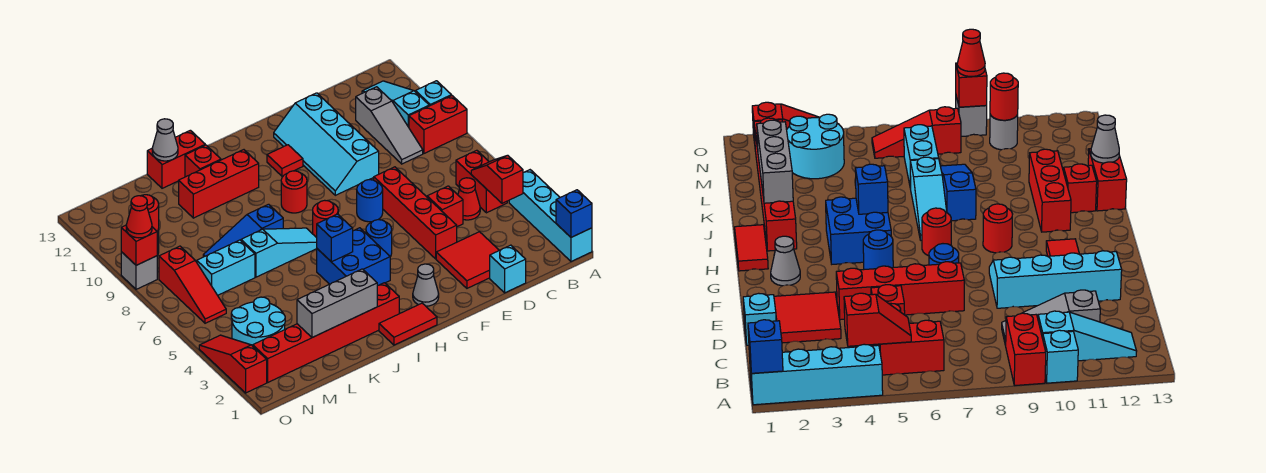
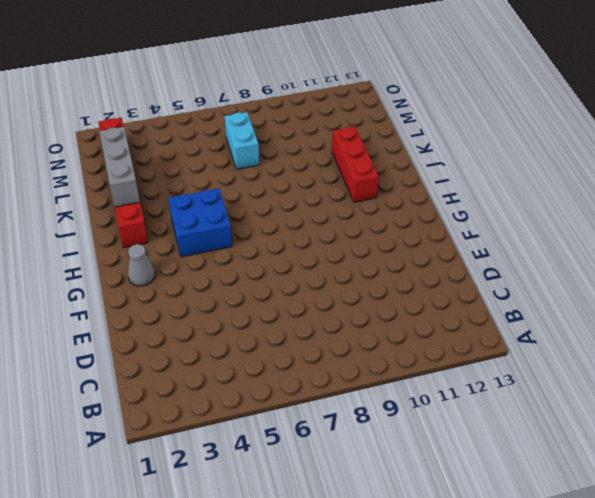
none -> cyan 1x4 brick [509,170,592,261]
none -> red 1x2 brick [409,96,467,153]
none -> cyan 1x1 brick [415,81,451,106]
none -> red 1x2 brick [456,150,507,213]

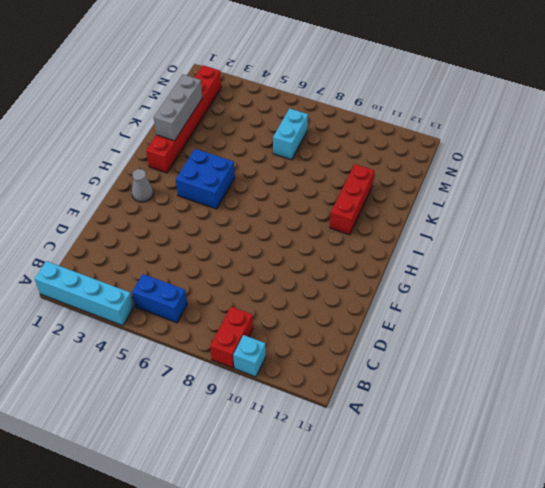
blue 1x2 brick [132,274,187,323] -> red 1x2 brick [456,150,507,213]
none -> cyan 1x3 slope [362,81,429,127]
none -> red 1x1 cone [458,178,480,220]
none -> grey 1x3 slope [356,87,423,164]
none -> cyan 1x1 brick [490,245,526,293]

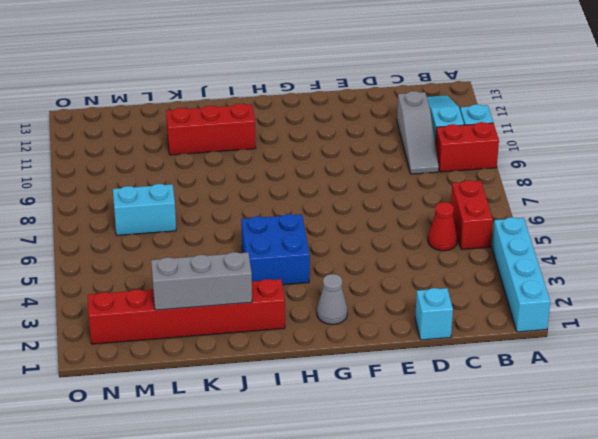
none -> red 2x2 tile [436,232,499,288]
none -> red 1x1 brick [427,186,463,227]
none -> red 1x4 brick [374,167,457,259]
none -> cyan 2x4 slope [274,93,379,195]

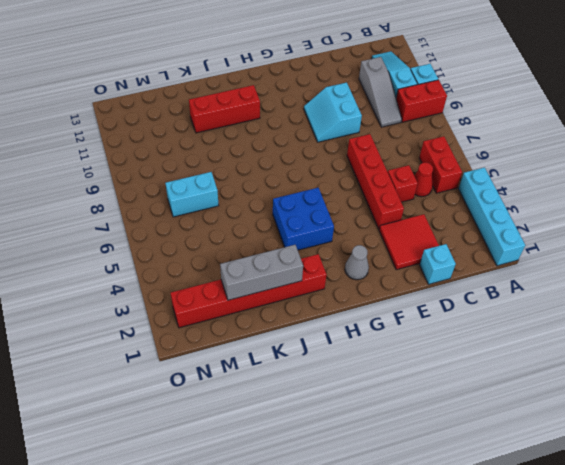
cyan 2x2 slope [304,82,362,142] -> cyan 2x4 slope [274,93,379,195]
none -> blue 1x1 round brick [357,180,383,222]
none -> blue 1x1 round brick [366,220,392,257]
none -> red 1x1 tile [267,145,303,176]
none -> red 1x2 tile [379,303,437,345]

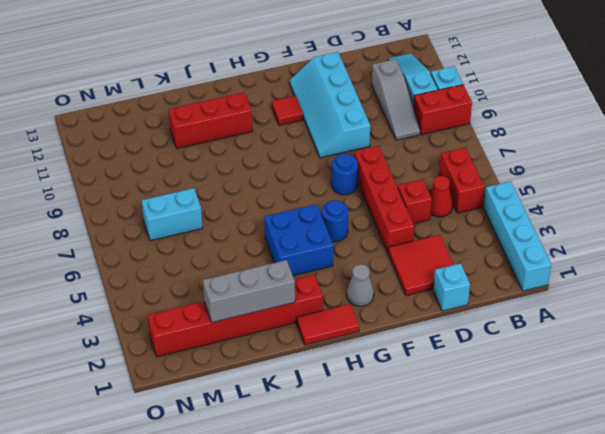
none -> red 1x1 round brick [313,200,338,238]
none -> red 1x1 round brick [281,171,307,213]
none -> cyan 1x3 slope [241,228,317,277]
none -> blue 1x3 slope [203,204,283,257]

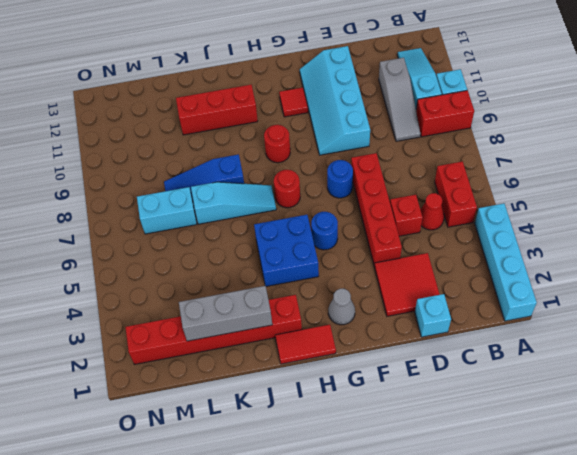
none -> red 1x1 brick [185,145,221,177]
none -> red 1x2 brick [147,130,205,188]
none -> cyan 2x2 round brick [231,297,285,346]
none -> red 1x3 slope [159,246,226,323]

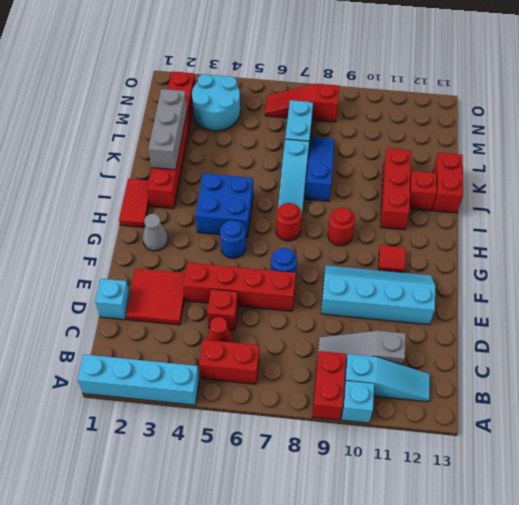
none -> grey 1x1 round brick [990,115,1018,150]
none -> red 1x3 slope [199,335,267,393]
none -> grey 1x1 brick [121,252,157,289]
none -> blue 1x1 brick [556,190,592,237]

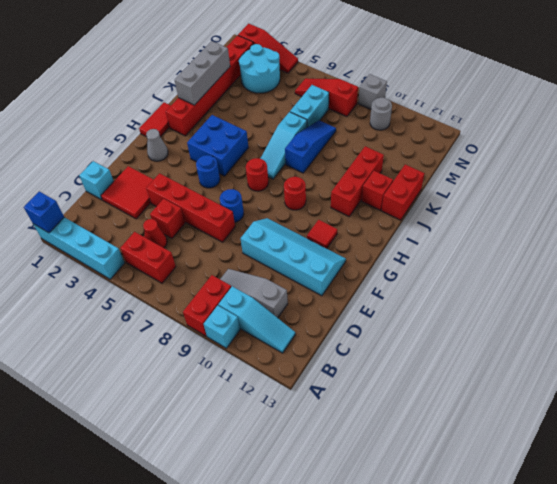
none -> red 1x2 slope [471,155,523,203]
none -> blue 1x1 brick [317,214,353,262]
none -> grey 1x1 cone [152,119,178,161]
none -> red 1x1 round brick [141,195,159,232]

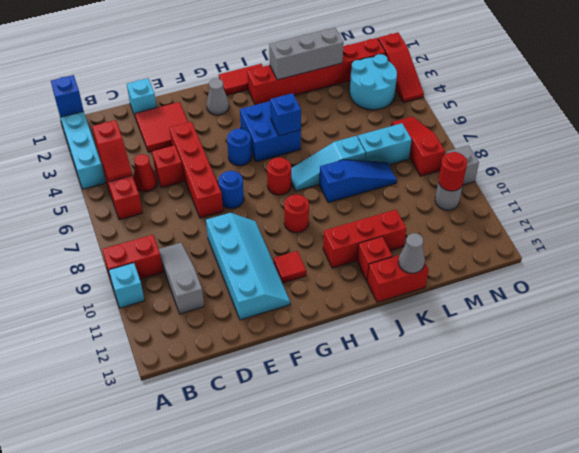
none -> cyan 1x3 slope [362,81,429,127]
none -> red 1x1 brick [121,225,157,265]
none -> red 1x1 cone [126,196,152,238]

